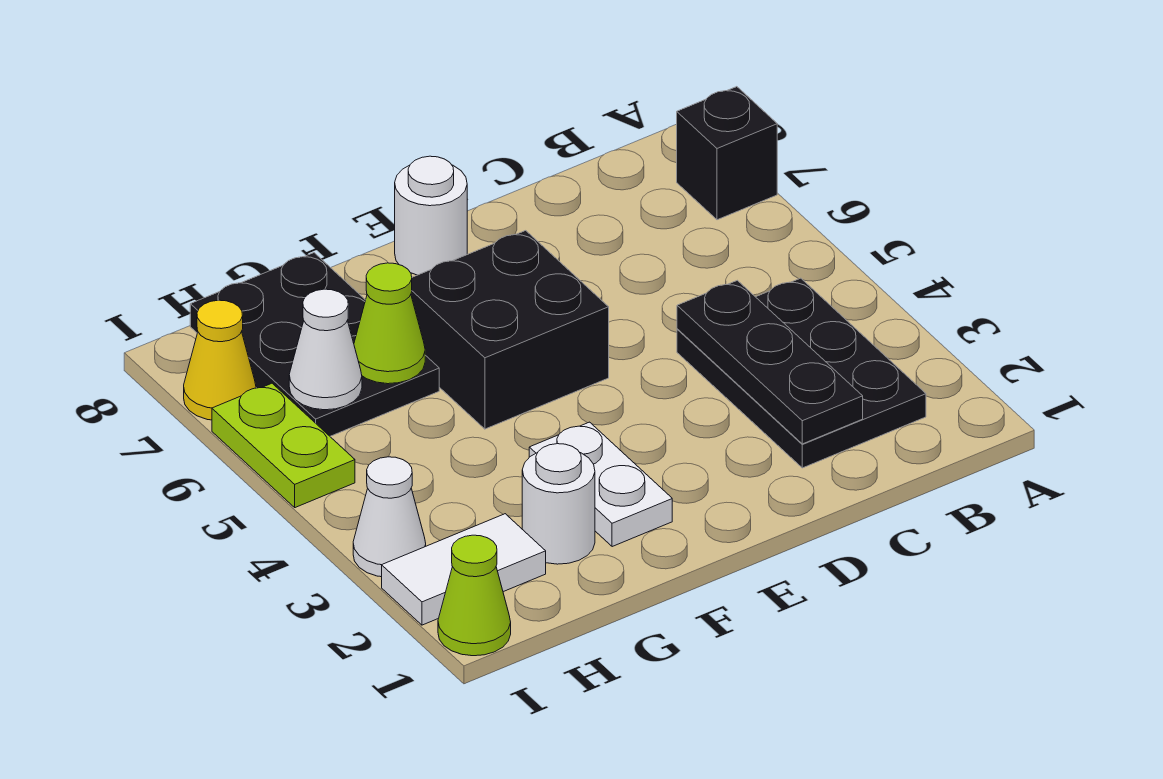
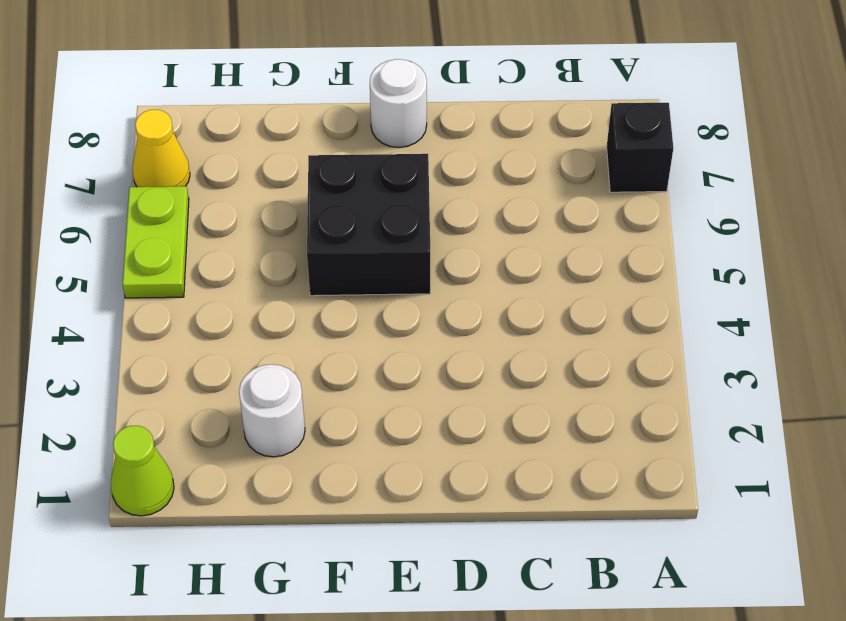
none -> black 2x3 plate [677,278,926,468]
none -> white 1x2 plate [529,422,672,547]
none -> black 2x3 plate [190,253,439,436]

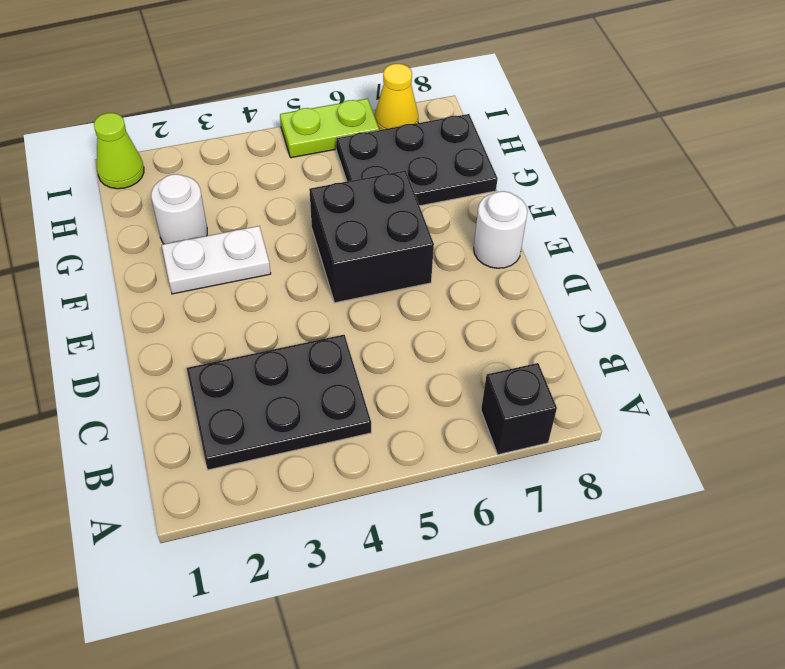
none -> white 1x2 tile [382,514,546,625]
none -> white 1x1 cone [353,457,426,577]
none -> black 1x3 plate [677,280,863,444]

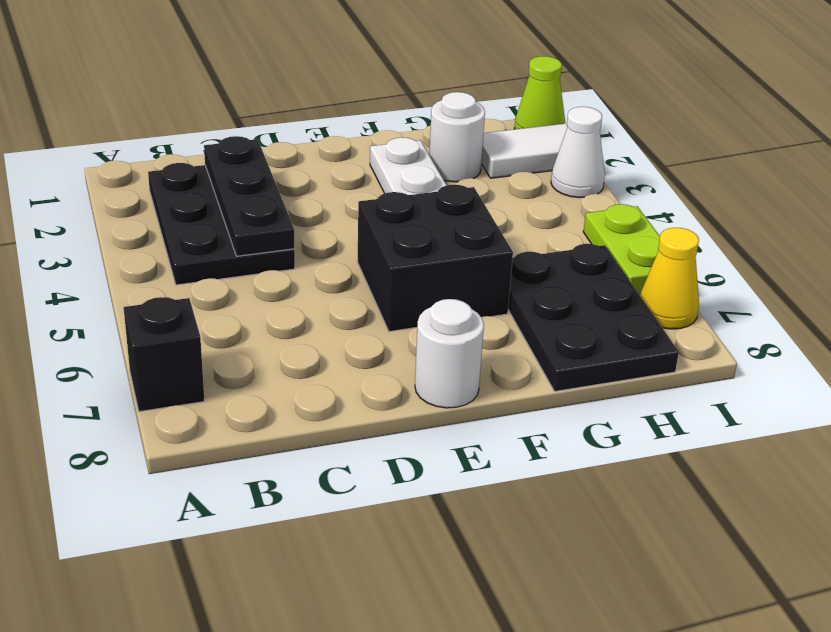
none -> lime 1x1 cone [354,263,425,384]
none -> white 1x1 cone [289,289,362,410]

